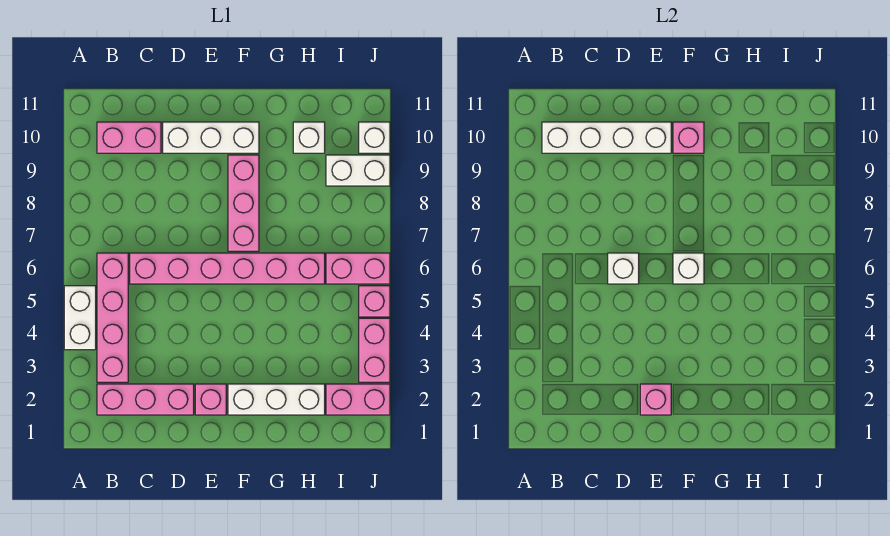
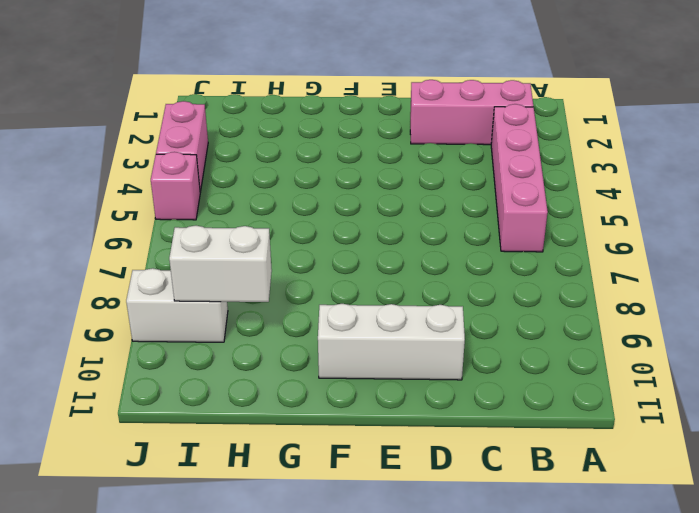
white 1x2 brick [169,226,272,302] -> white 1x2 brick turned to [64,286,96,350]
none -> pink 1x2 brick [97,122,161,153]
none -> pink 1x6 brick [130,253,325,284]
none -> pink 1x1 brick [195,384,226,415]

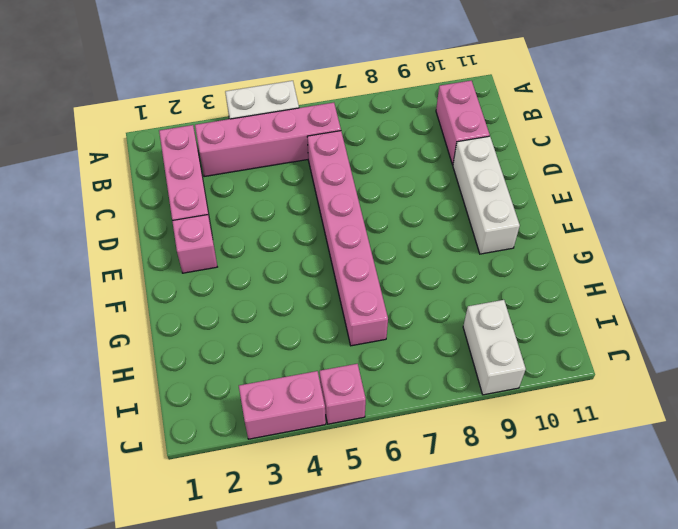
none -> white 1x3 brick [228,384,325,415]
none -> pink 1x3 brick [228,155,259,251]
none -> white 1x1 brick [293,122,325,153]

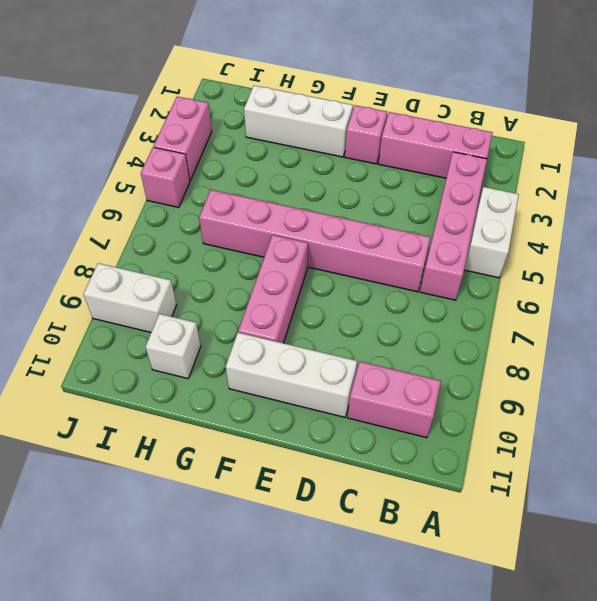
none -> pink 1x2 brick [326,384,390,415]
none -> pink 1x2 brick [326,253,390,284]
none -> white 1x1 brick [359,122,390,153]

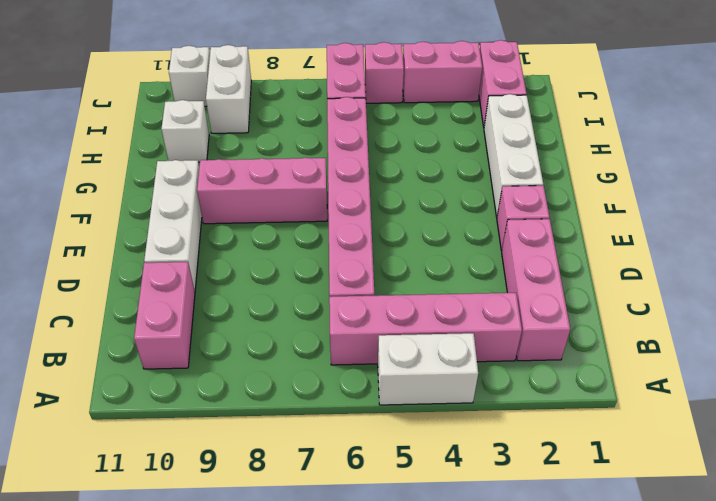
none -> white 1x4 brick [542,122,671,153]
none -> white 1x1 brick [608,253,639,284]
none -> pink 1x1 brick [640,384,671,415]

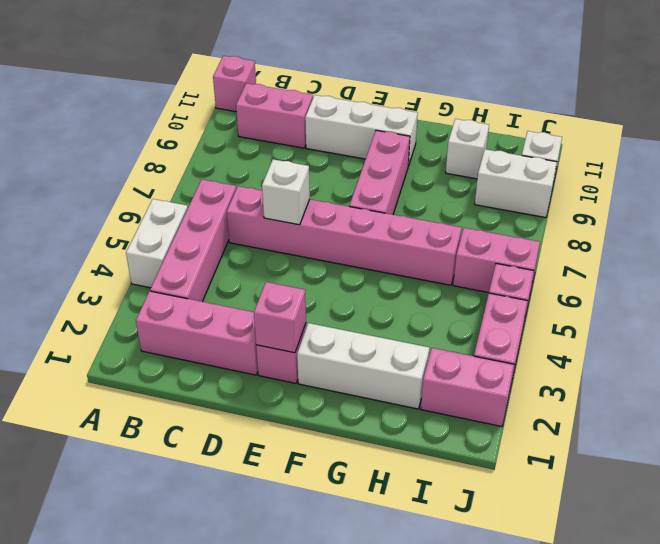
pink 1x1 brick [213,56,256,112] -> pink 1x1 brick moved to [673,122,704,153]
none -> white 1x4 brick [542,122,671,153]
none -> white 1x1 brick [673,253,704,284]

